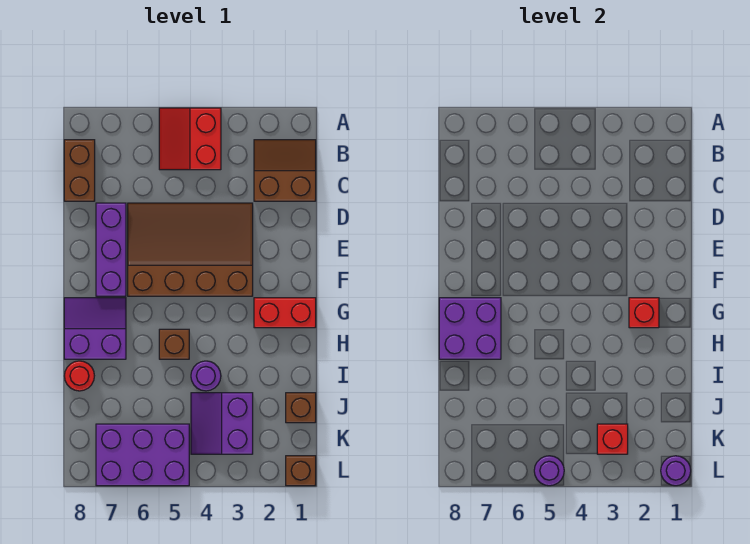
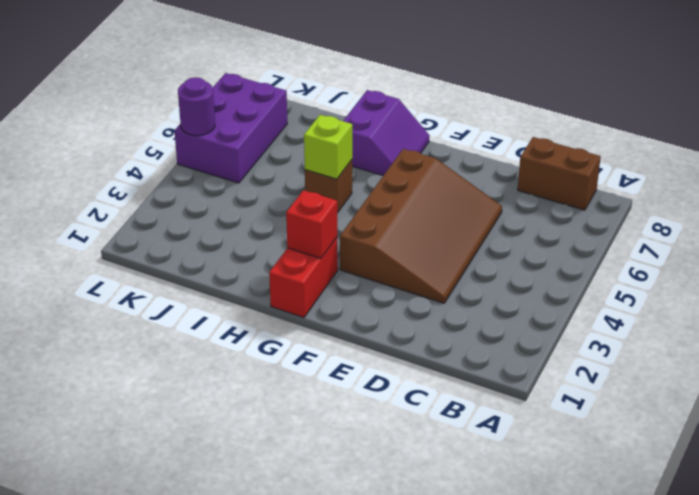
lime 1x1 brick [304,115,352,179] -> none
none -> red 2x2 slope [159,108,221,170]
none -> brown 2x2 slope [254,140,316,201]
none -> purple 1x3 brick [96,203,126,296]

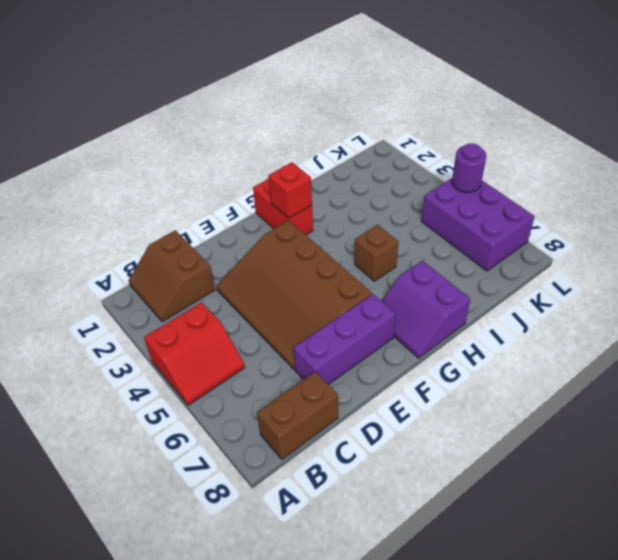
none -> purple 1x1 round brick [191,361,221,391]
none -> red 1x1 round brick [65,361,94,391]
none -> brown 1x1 brick [286,393,316,423]

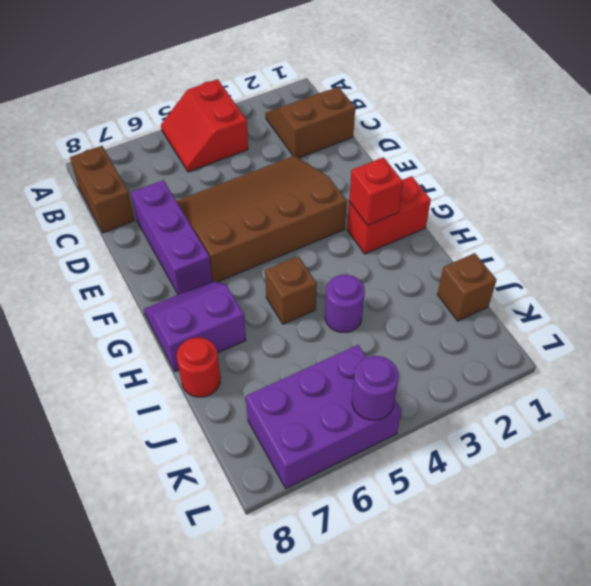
none -> purple 2x2 slope [191,393,253,454]
none -> brown 1x1 brick [286,456,316,486]
none -> purple 2x2 brick [439,298,501,359]

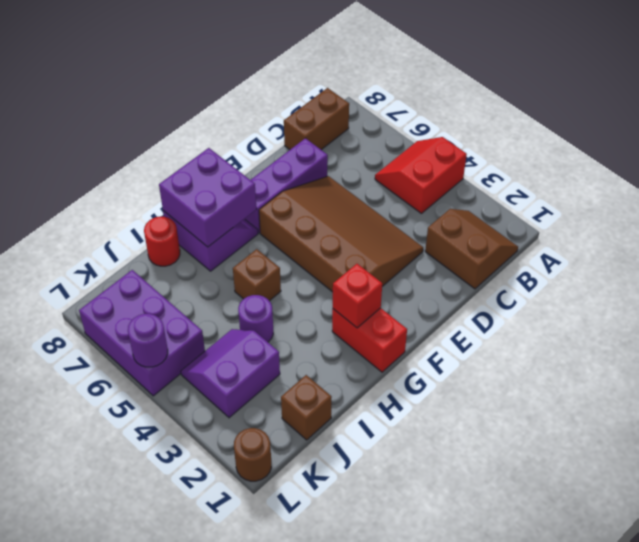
brown 1x1 round brick [234,428,271,481] -> brown 1x1 brick [286,456,316,486]
none -> red 1x1 brick [597,424,628,454]
none -> purple 1x1 round brick [661,456,691,486]

